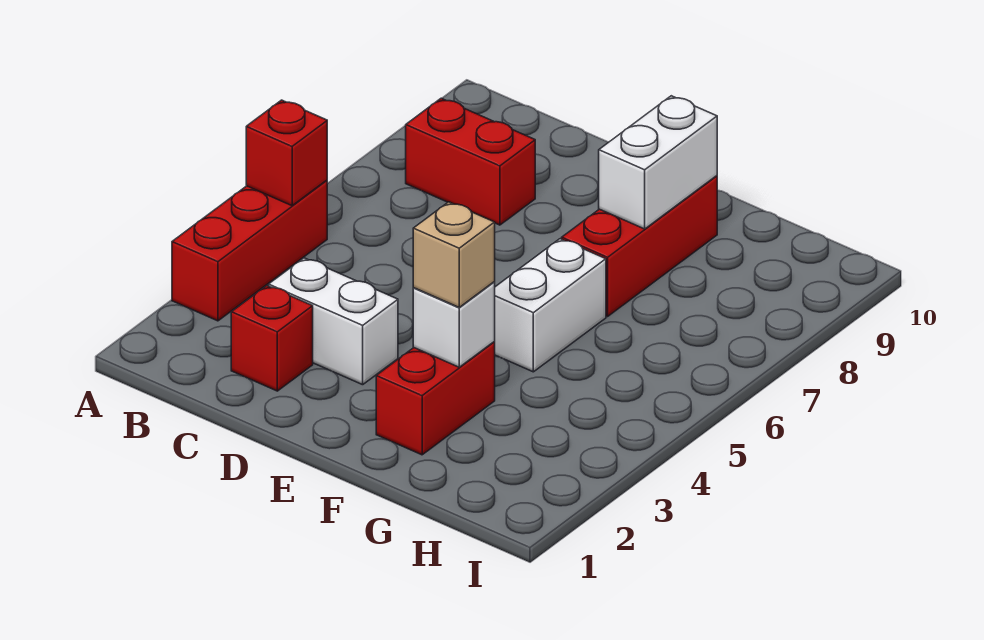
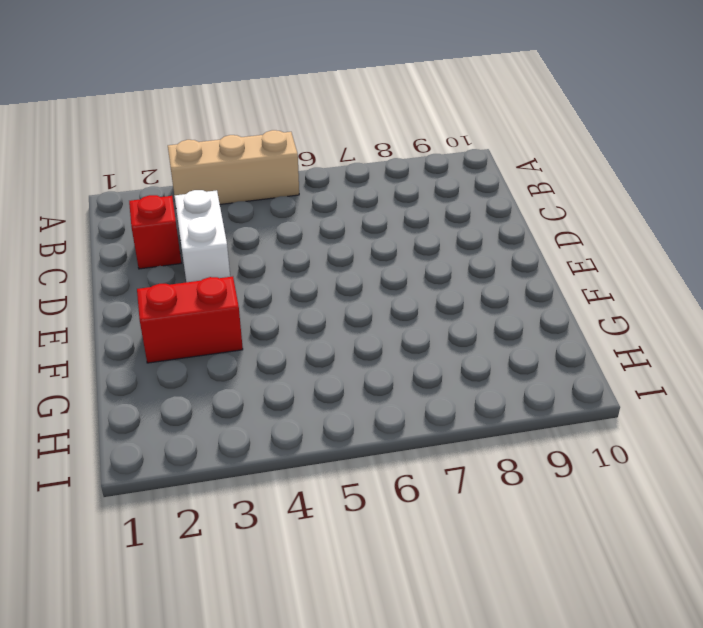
tan 1x3 brick [168,130,299,204] -> red 1x3 brick [172,180,327,321]
none -> red 1x2 brick [406,98,535,225]
none -> white 1x2 brick [494,239,606,372]

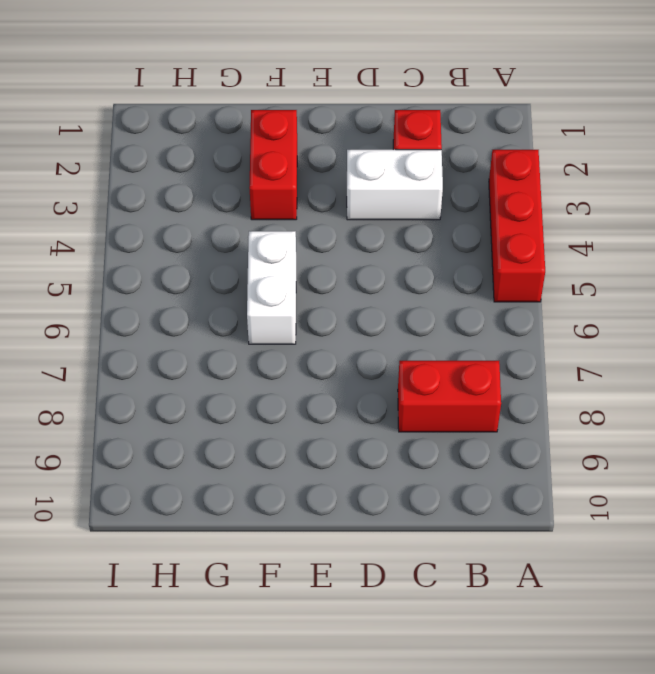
none -> red 1x3 brick [562,176,717,317]
none -> red 1x1 brick [246,100,327,206]

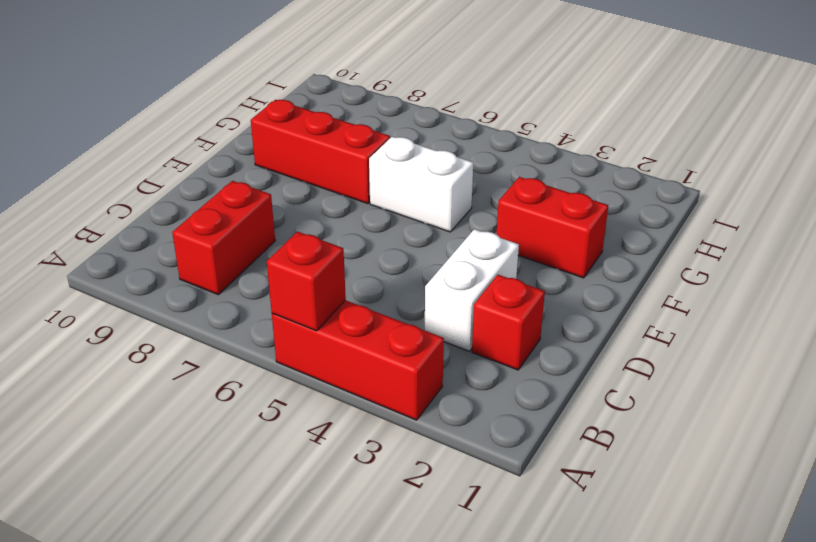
none -> white 1x1 brick [413,282,495,367]
none -> white 1x2 brick [599,96,717,229]

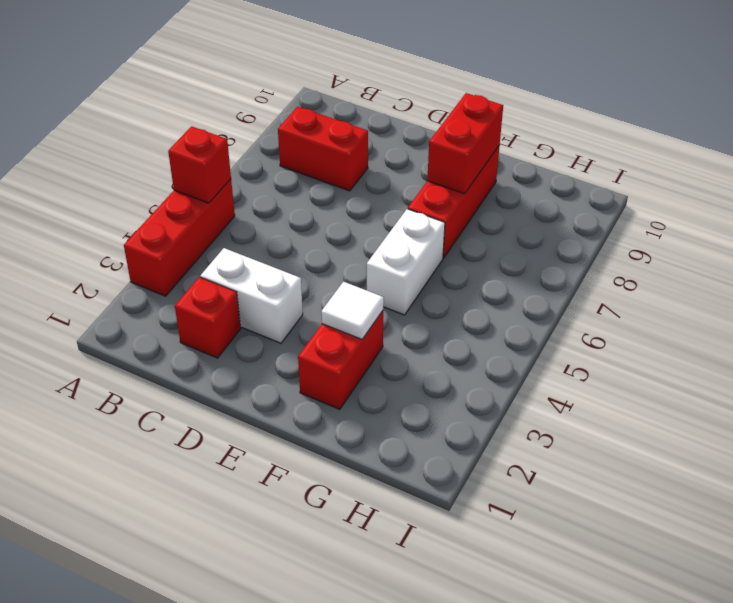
white 1x1 tile [321,282,384,339] -> white 1x1 brick [413,282,495,367]
red 1x2 brick [427,93,503,194] -> white 1x2 brick [599,96,717,229]
none -> tan 1x1 brick [413,202,495,307]

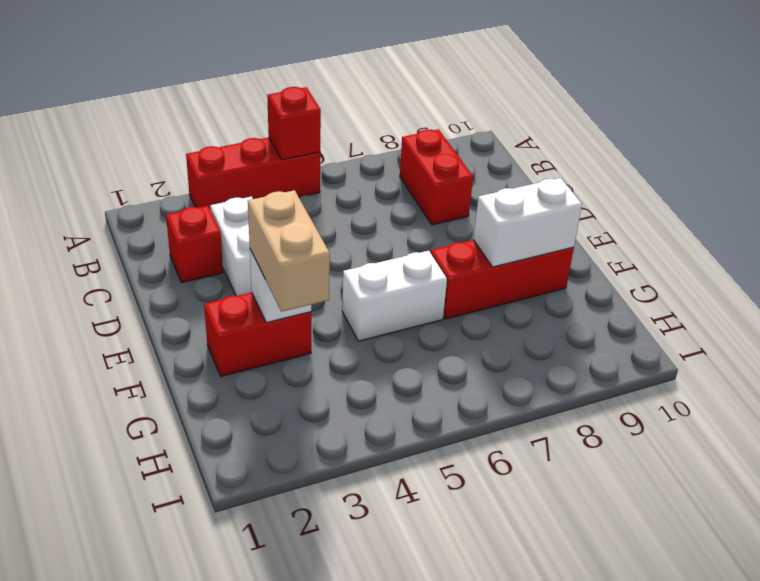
tan 1x2 brick [248,190,330,312] -> tan 1x1 brick [413,202,495,307]

